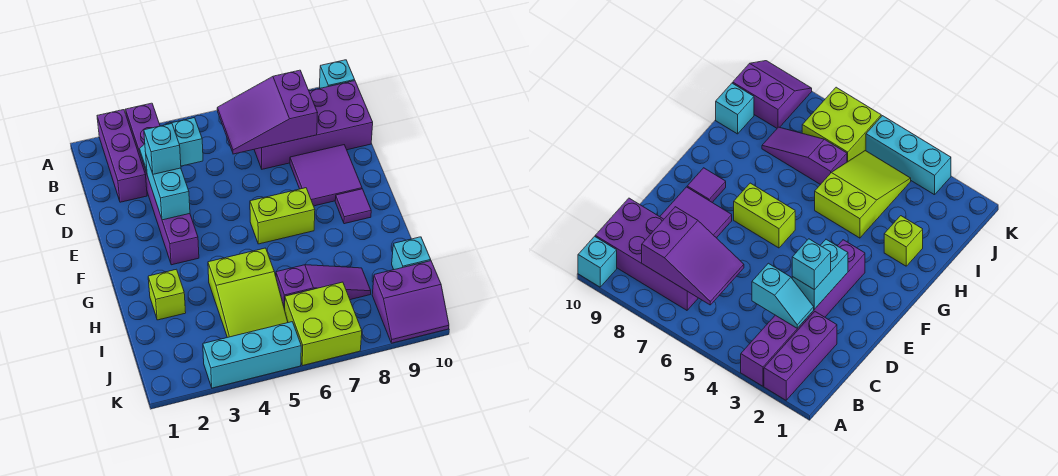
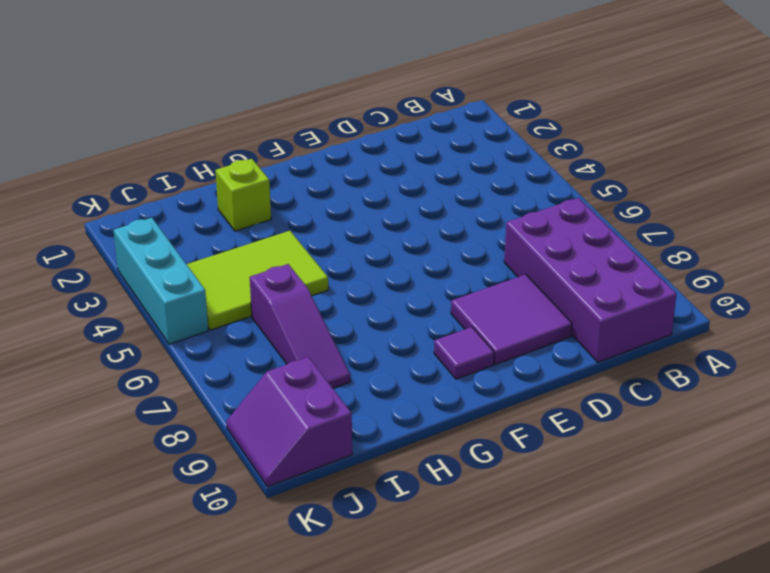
lime 2x3 tile [187,231,328,330] -> lime 2x3 slope [208,248,288,337]
none -> purple 1x3 brick [97,110,147,202]
none -> purple 1x6 brick [125,103,199,265]
none -> cyan 1x1 brick [320,60,355,88]

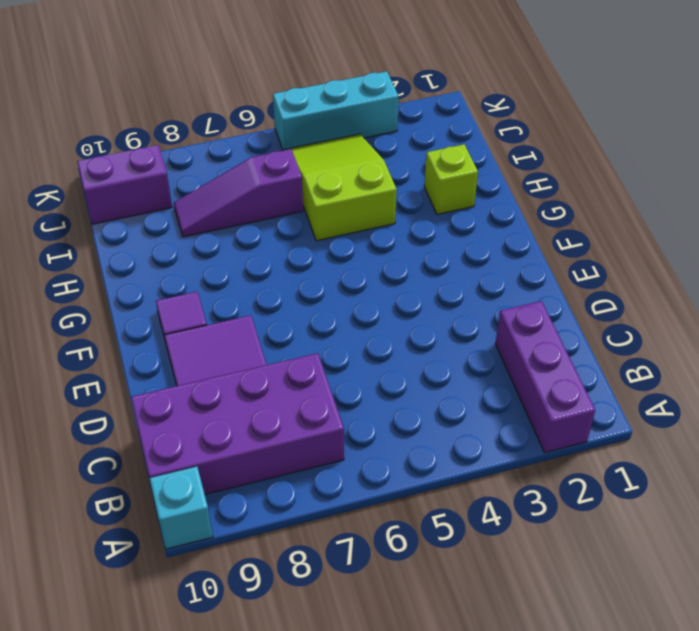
none -> purple 1x6 brick [125,103,199,265]
none -> lime 1x2 brick [250,188,315,244]
none -> cyan 1x1 brick [392,237,431,270]

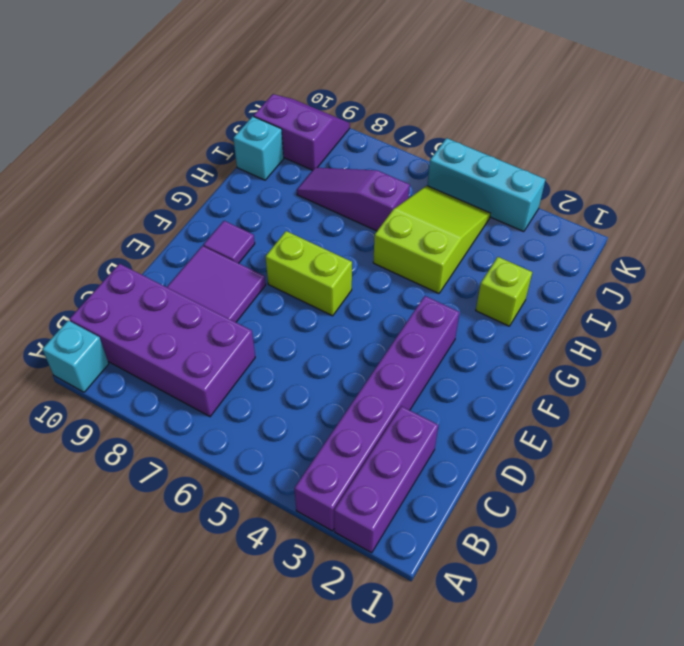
none -> lime 2x2 brick [285,282,362,366]
none -> purple 2x3 slope [217,70,317,154]
none -> cyan 1x2 slope [140,118,203,173]

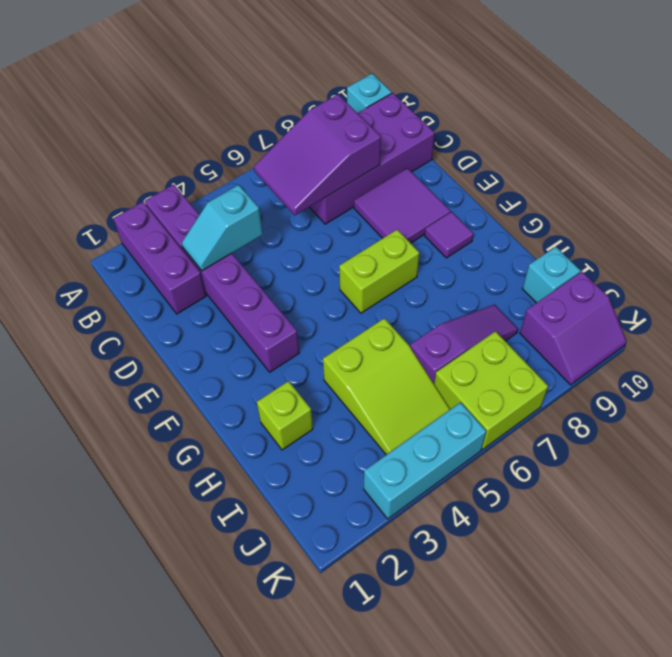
none -> cyan 1x2 brick [146,156,190,220]
none -> cyan 1x1 brick [144,124,181,174]

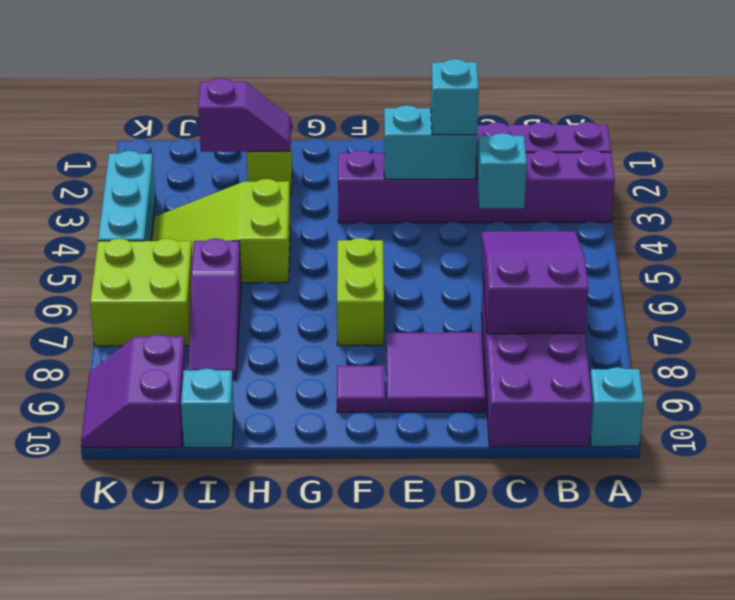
purple 1x2 slope [198,78,291,152] -> none

